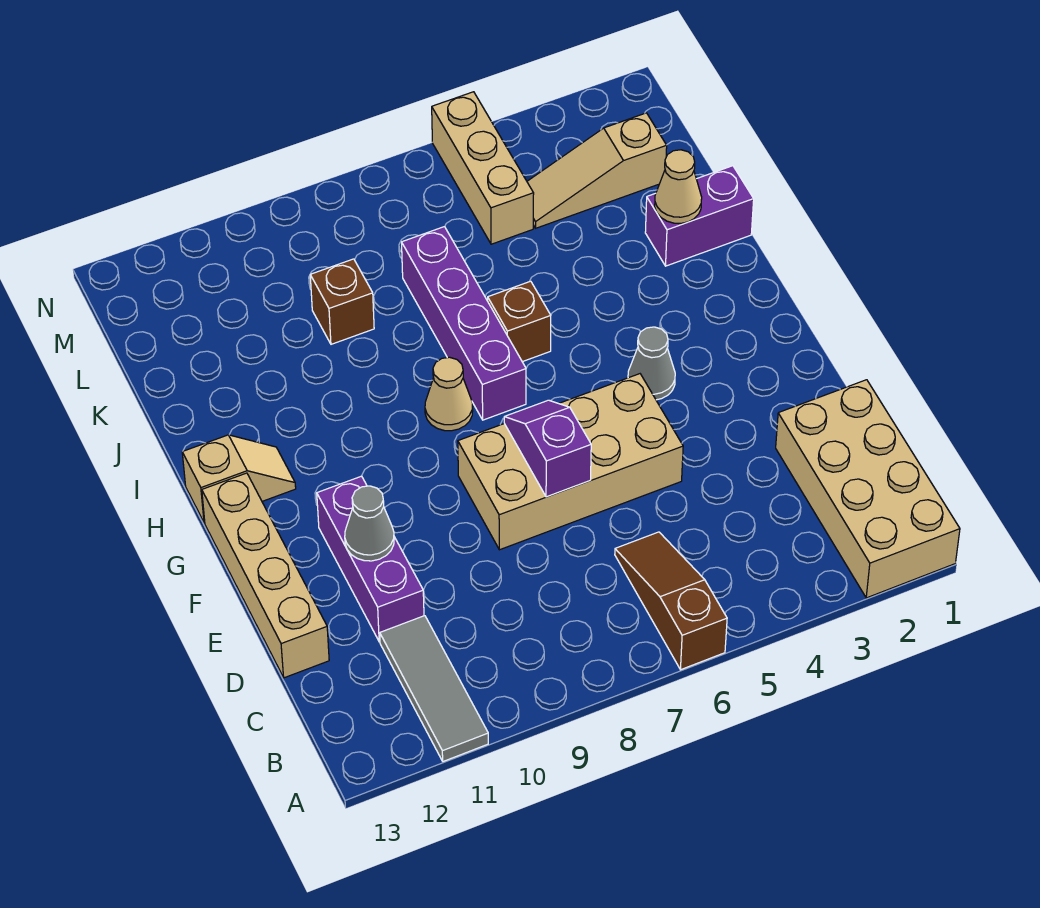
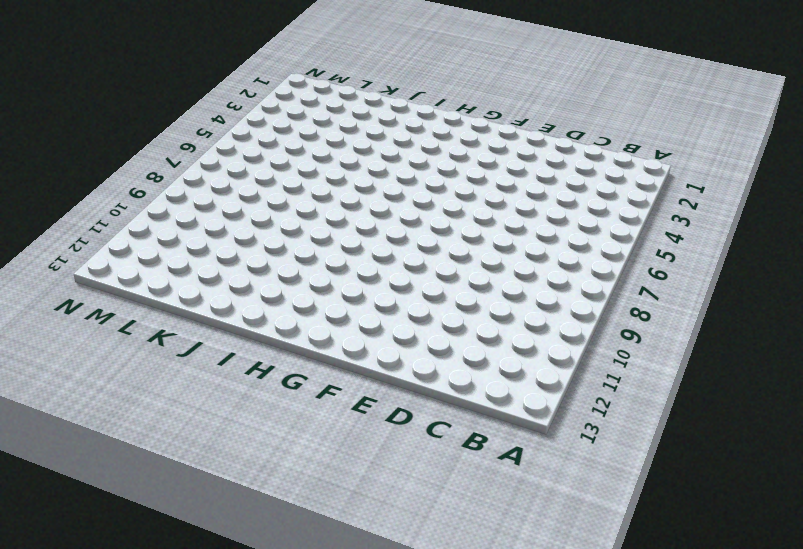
none -> tan 2x4 brick [776,380,960,598]
none -> brown 1x3 slope [615,532,727,670]
none -> grey 1x3 tile [380,616,488,761]

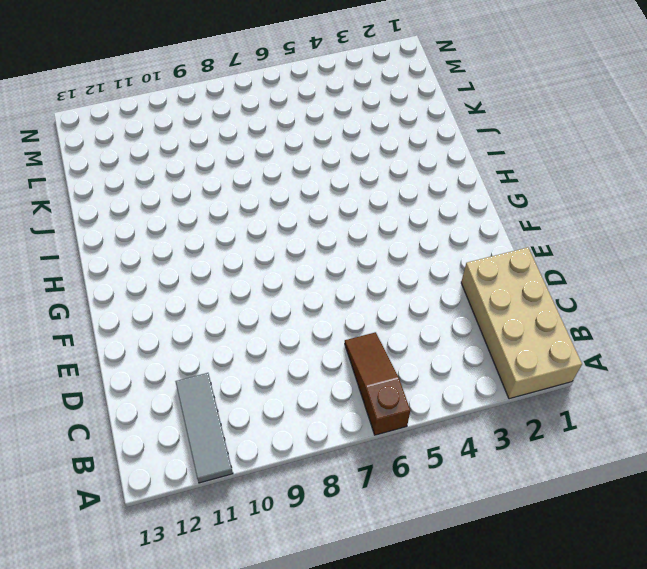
none -> purple 1x3 brick [317,476,424,642]
none -> tan 1x4 brick [202,473,329,678]
none -> tan 2x4 brick [458,374,683,550]

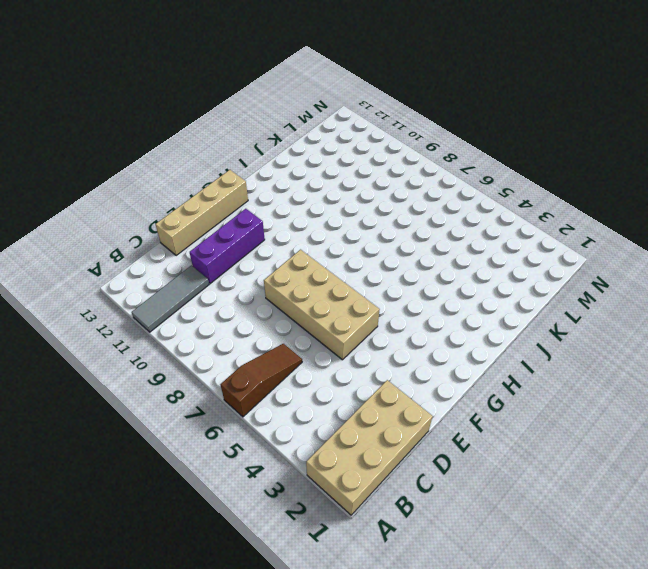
none -> grey 1x1 cone [628,327,675,400]
none -> purple 1x4 brick [402,227,526,420]
none -> tan 1x1 cone [425,357,473,431]

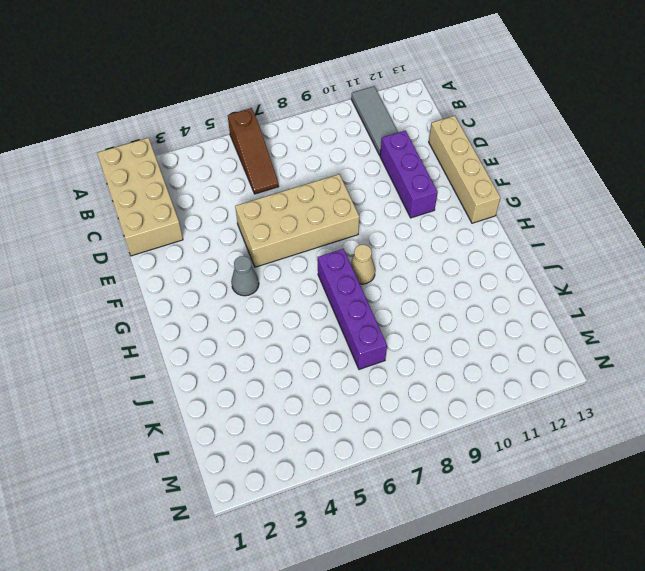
none -> tan 1x2 slope [182,435,296,523]
none -> brown 1x1 brick [488,281,551,362]
none -> purple 1x2 brick [645,166,754,266]

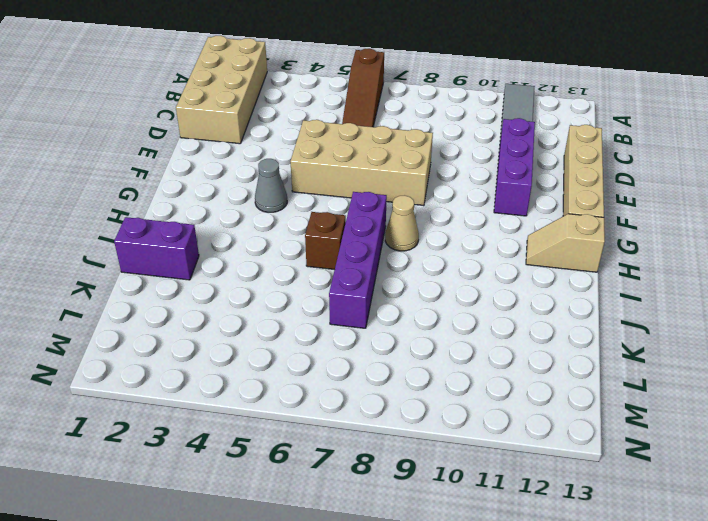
none -> brown 1x1 brick [310,259,374,344]
none -> tan 1x3 slope [527,113,667,228]
none -> tan 1x3 brick [432,92,534,244]

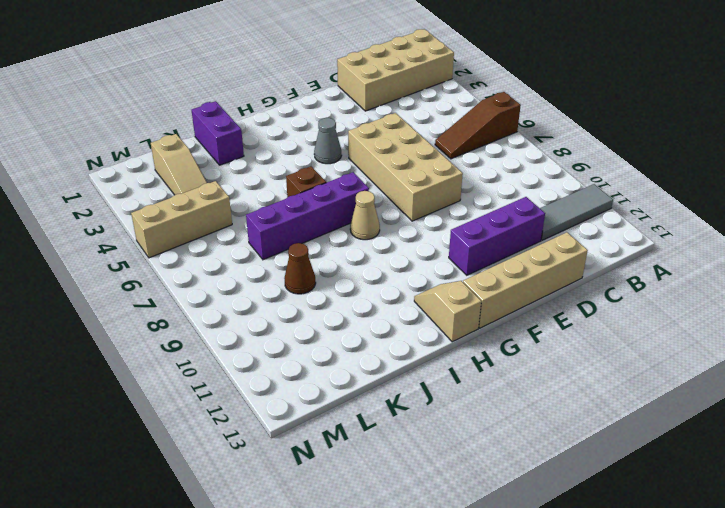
brown 1x1 cone [284,243,316,294] -> brown 1x1 brick [310,259,374,344]
none -> purple 1x2 slope [504,400,591,497]
none -> grey 1x1 cone [345,486,394,561]
none -> tan 1x1 cone [655,150,702,223]

